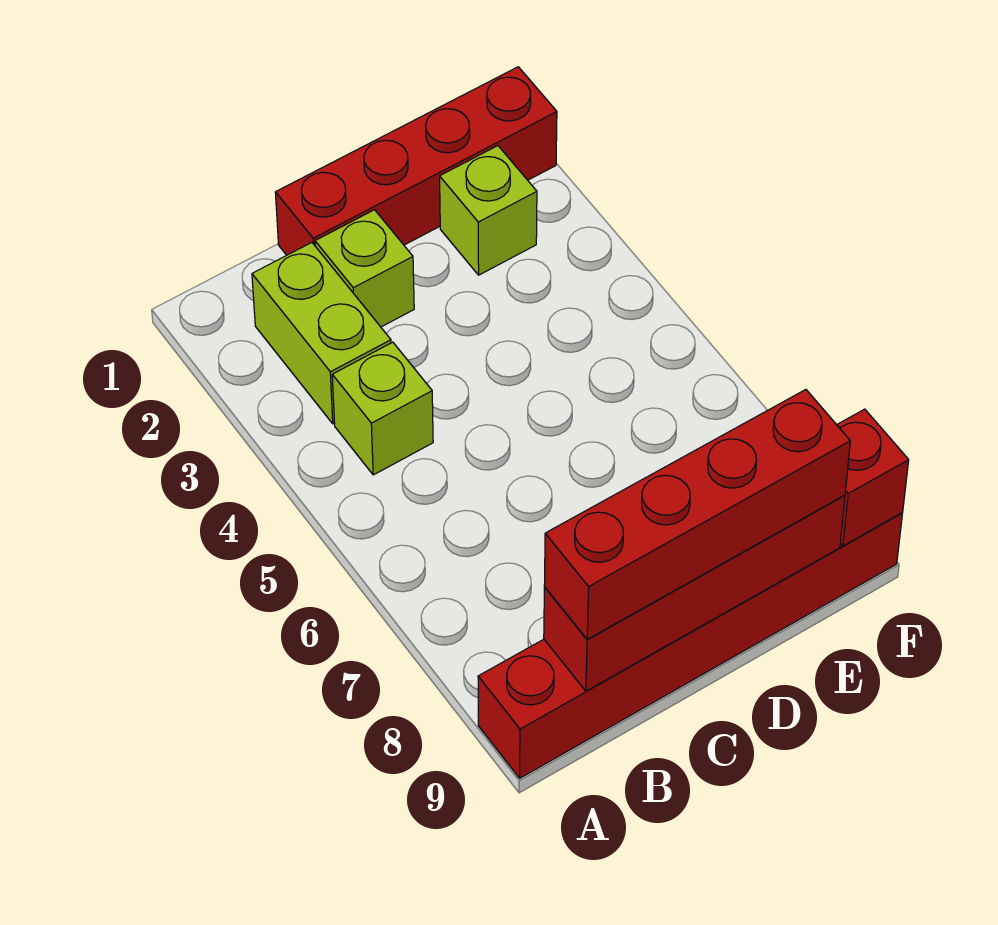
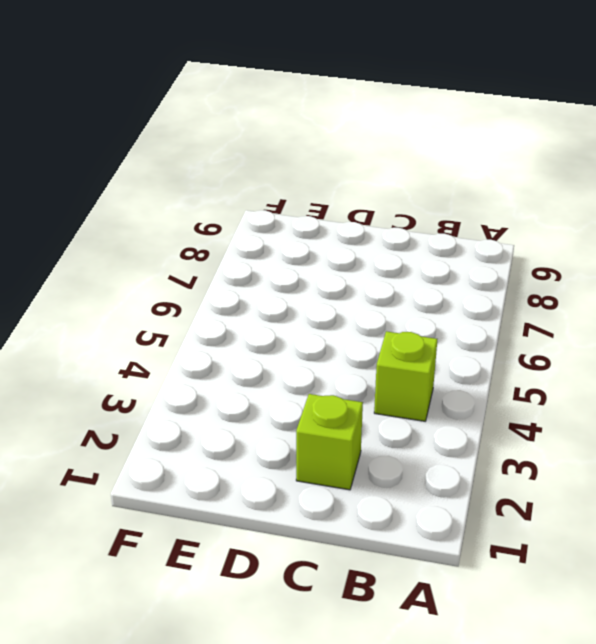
none -> red 1x6 brick [478,513,903,778]
none -> lime 1x2 brick [252,243,391,424]

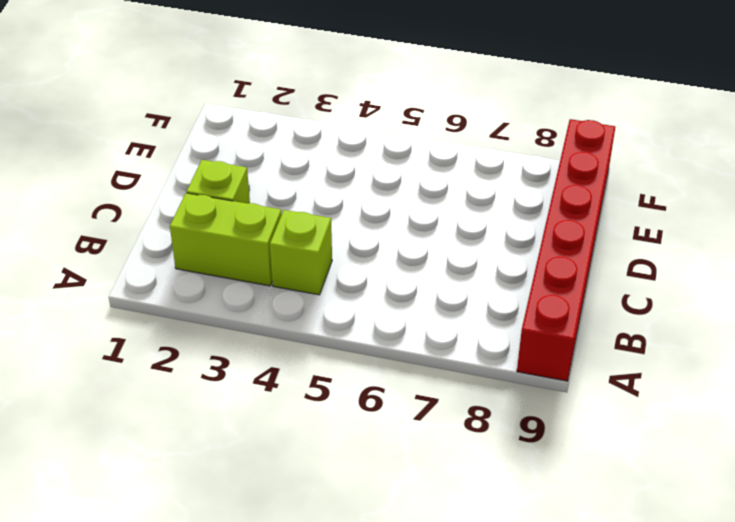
none -> red 1x4 brick [275,67,557,255]
none -> lime 1x1 brick [440,146,537,275]

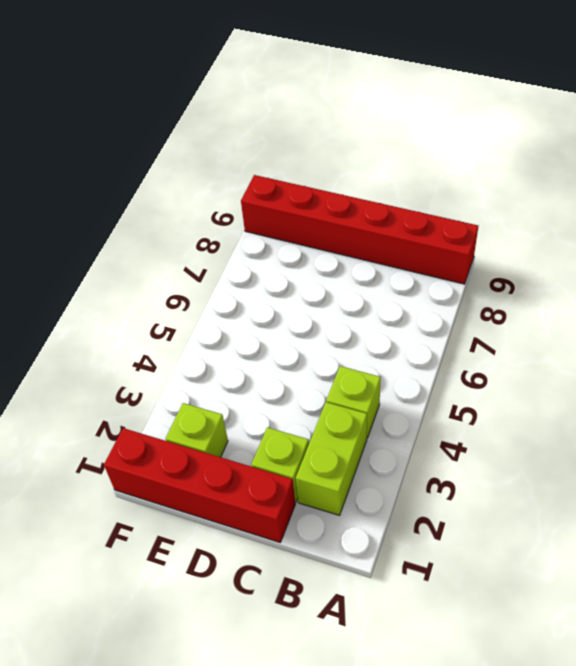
none -> red 1x4 brick [544,495,845,691]
none -> red 1x1 brick [837,409,909,546]

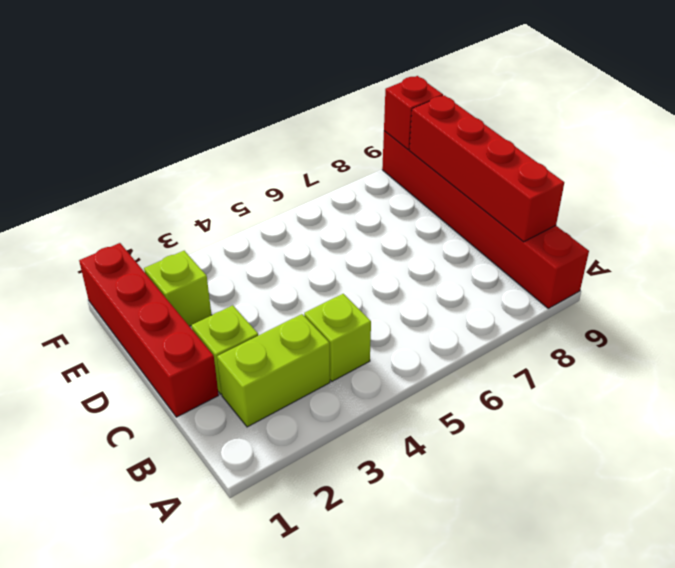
none -> red 1x4 brick [544,390,850,639]

